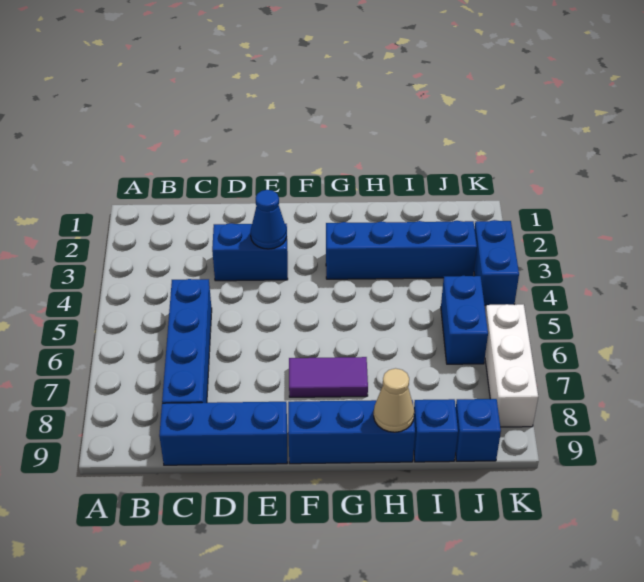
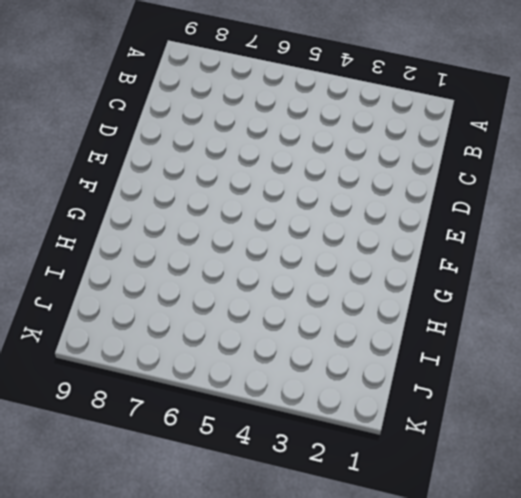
none -> blue 1x4 brick [162,279,212,403]
none -> blue 1x3 brick [159,402,287,465]
none -> blue 1x2 brick [212,223,288,281]

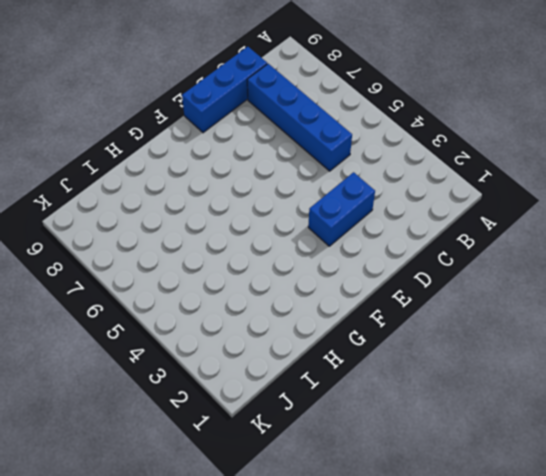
none -> purple 1x2 tile [289,357,368,397]
none -> blue 1x3 brick [288,400,415,464]
none -> blue 1x4 brick [326,221,477,279]

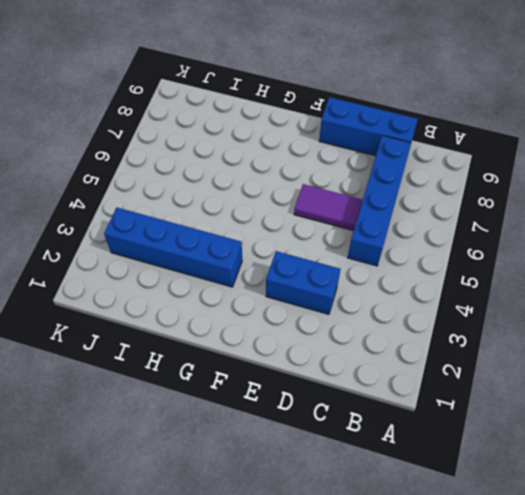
purple 1x2 tile [294,184,362,231] -> purple 1x2 tile moved to [289,357,368,397]
none -> blue 1x3 brick [288,400,415,464]
none -> blue 1x1 brick [414,399,458,462]
none -> blue 1x2 brick [441,276,488,364]

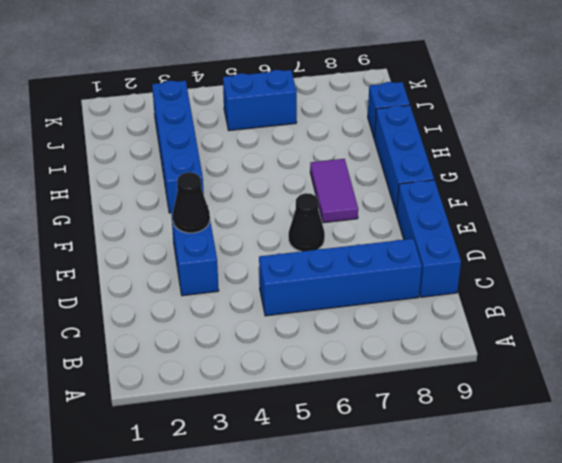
black 1x1 cone [173,172,210,233] -> blue 1x1 cone [251,190,287,249]
black 1x1 cone [289,193,325,251] -> none
none -> blue 1x1 brick [456,399,501,461]
none -> blue 1x2 brick [474,220,519,305]
none -> white 1x3 brick [485,304,538,427]

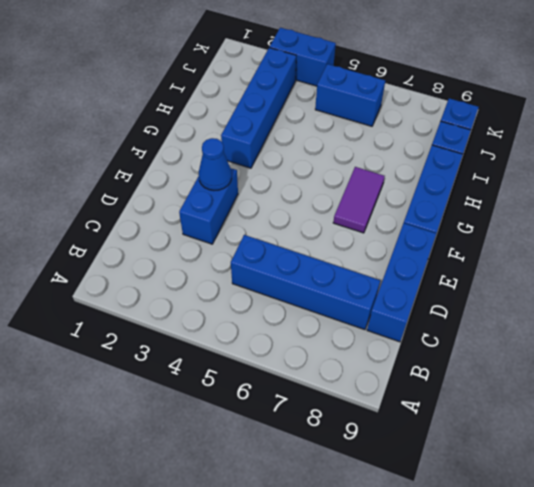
none -> white 1x3 brick [485,304,538,427]
none -> tan 1x1 cone [374,368,414,432]

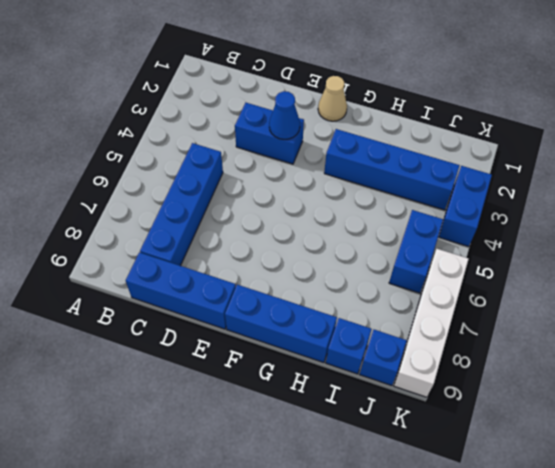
tan 1x1 cone [318,76,347,121] -> tan 1x1 cone moved to [374,368,414,432]
white 1x4 brick [394,249,468,397] -> white 1x3 brick [485,304,538,427]
none -> purple 1x2 tile [289,357,368,397]

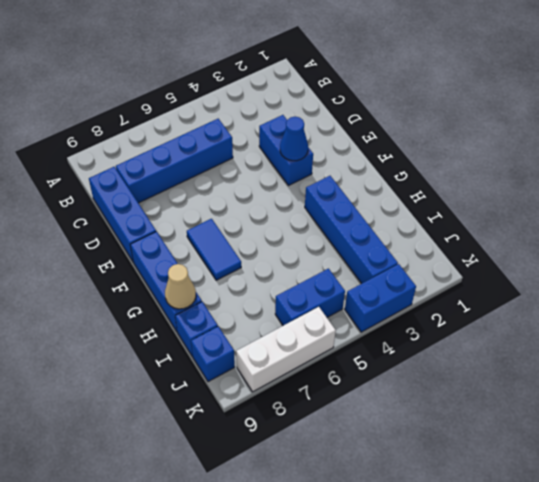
blue 1x2 tile [187,219,241,280] -> purple 1x2 tile [289,357,368,397]

